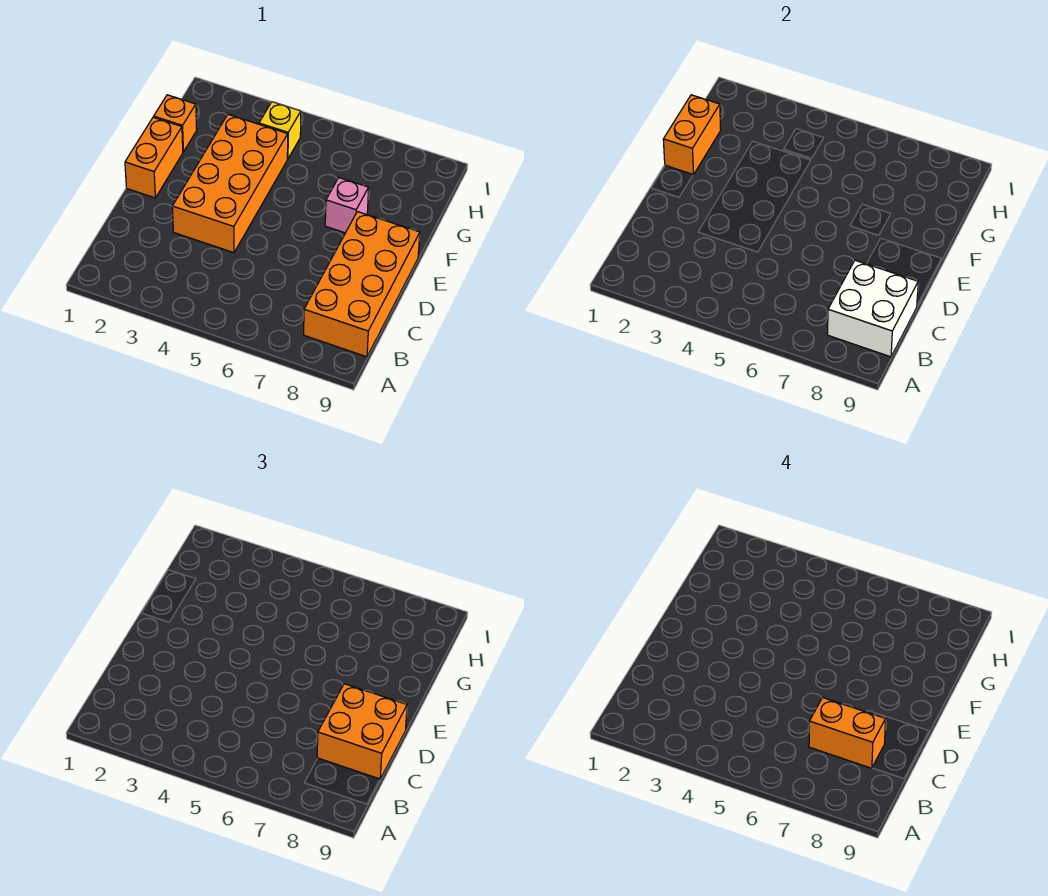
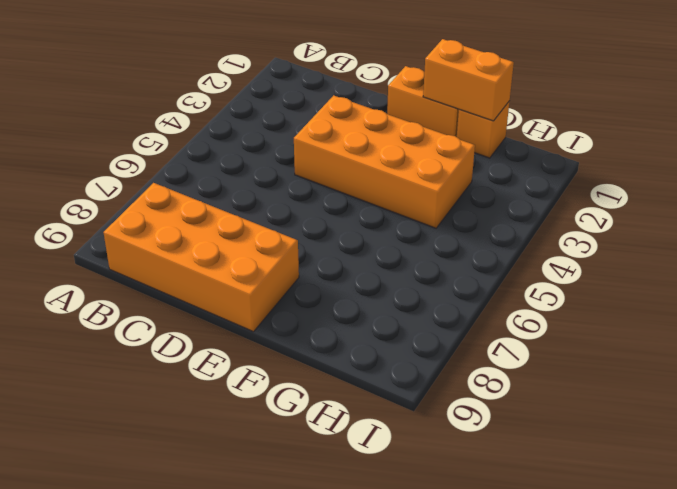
none -> pink 1x1 brick [325,178,369,233]
none -> yellow 1x1 brick [259,102,301,159]

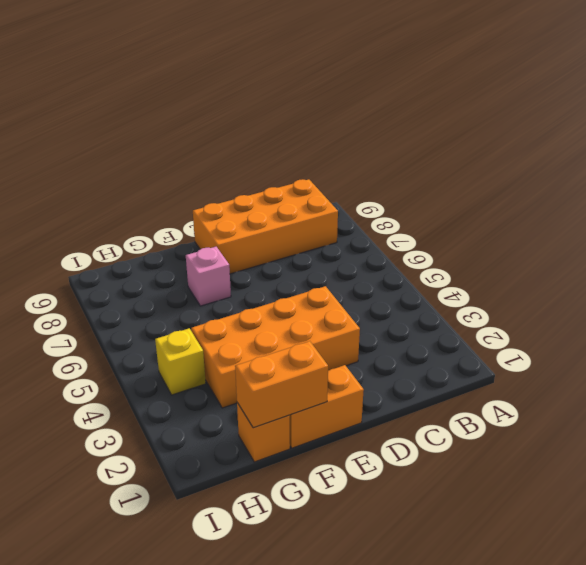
none -> white 2x2 brick [828,260,918,357]
none -> orange 2x2 brick [317,684,407,779]

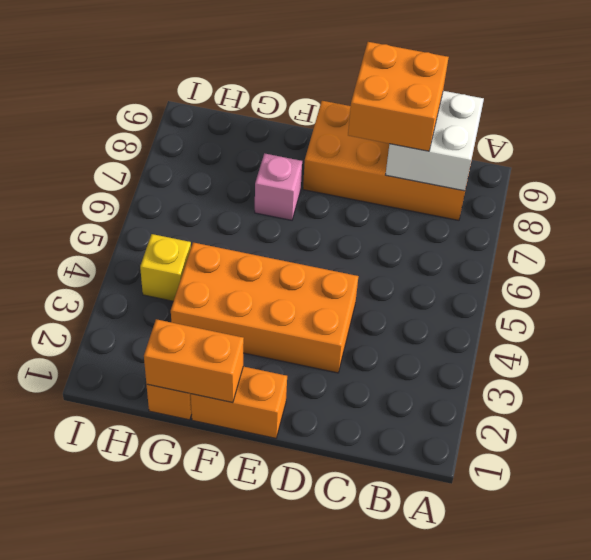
none -> orange 1x2 brick [809,698,886,768]

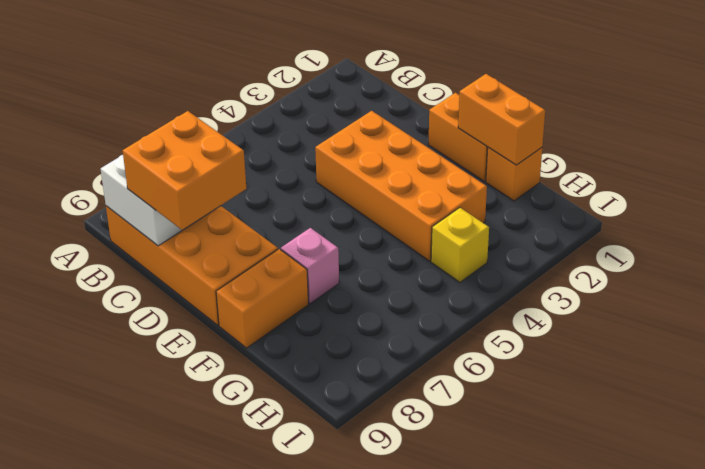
orange 1x2 brick [216,249,309,348] -> orange 1x2 brick moved to [809,698,886,768]

